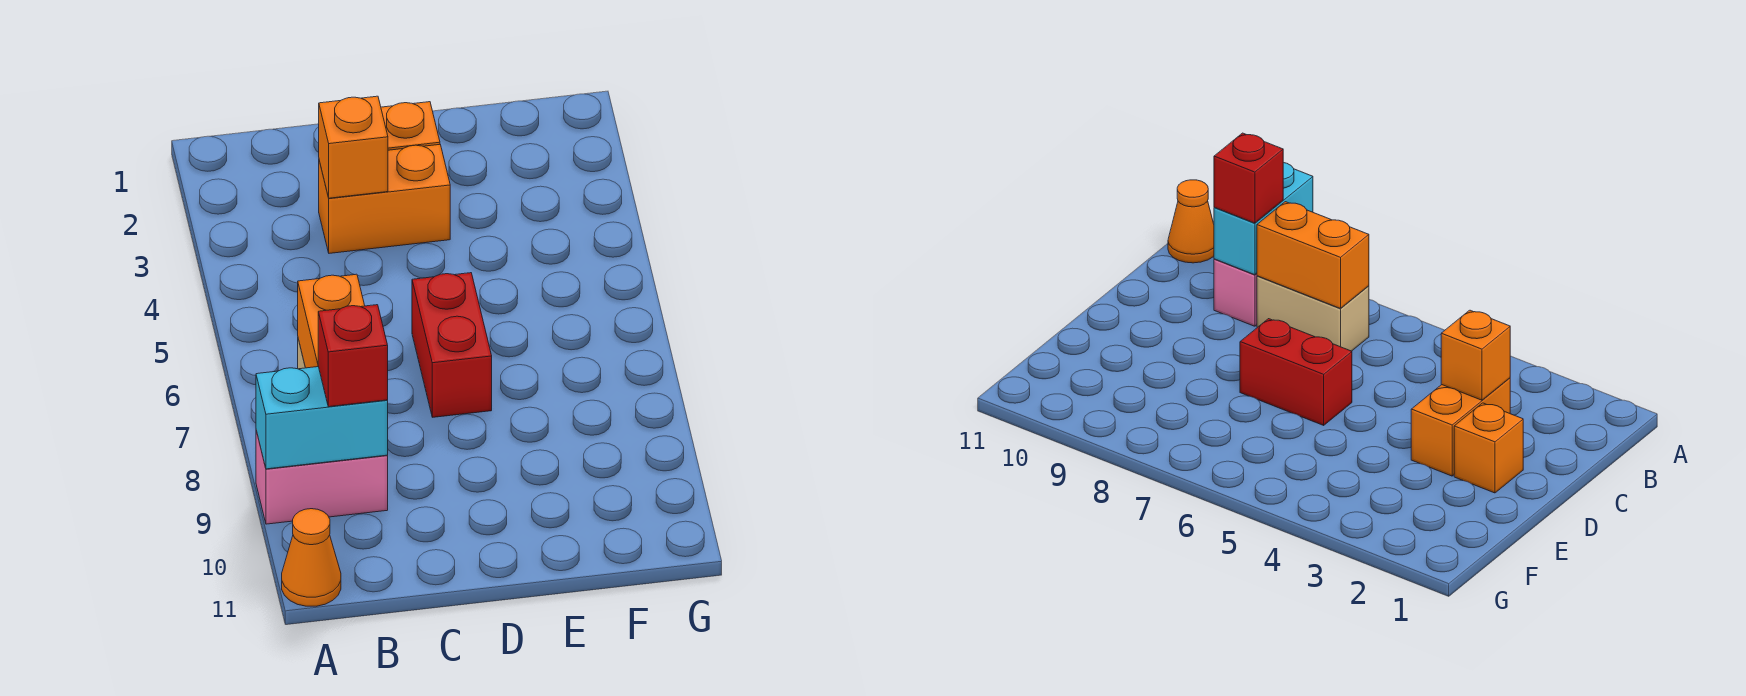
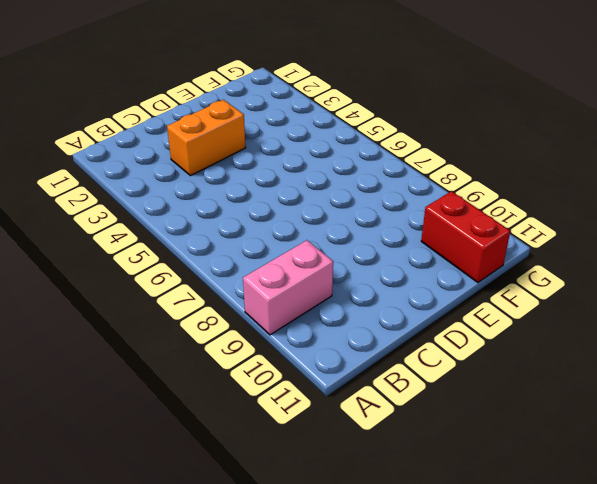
red 1x2 brick [421,191,510,283] -> red 1x2 brick moved to [412,273,492,417]
none -> orange 1x1 cone [282,509,341,606]
none -> tan 1x2 brick [1257,276,1369,351]

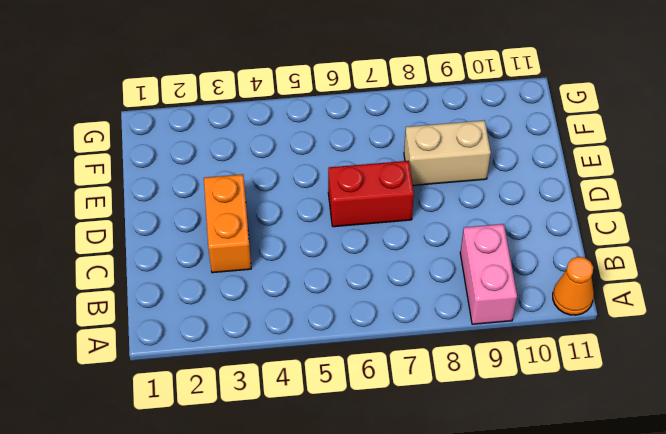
tan 1x2 brick [404,120,491,185] -> tan 1x2 brick moved to [1257,276,1369,351]
none -> orange 1x1 brick [381,102,440,150]
none -> cyan 1x2 brick [256,367,388,469]

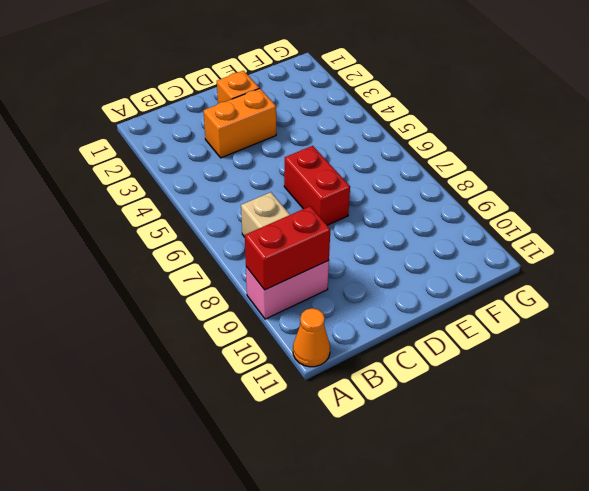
red 1x2 brick [245,206,330,290] -> cyan 1x2 brick [256,367,388,469]
none -> orange 1x2 brick [298,274,365,368]
none -> orange 1x1 brick [319,96,388,198]

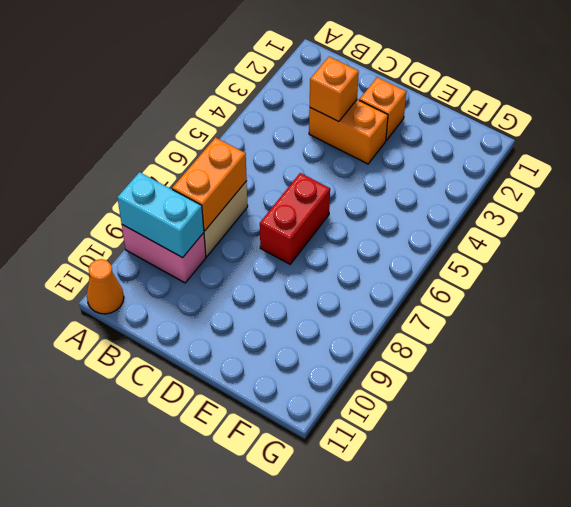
none -> red 1x1 brick [318,305,388,407]

